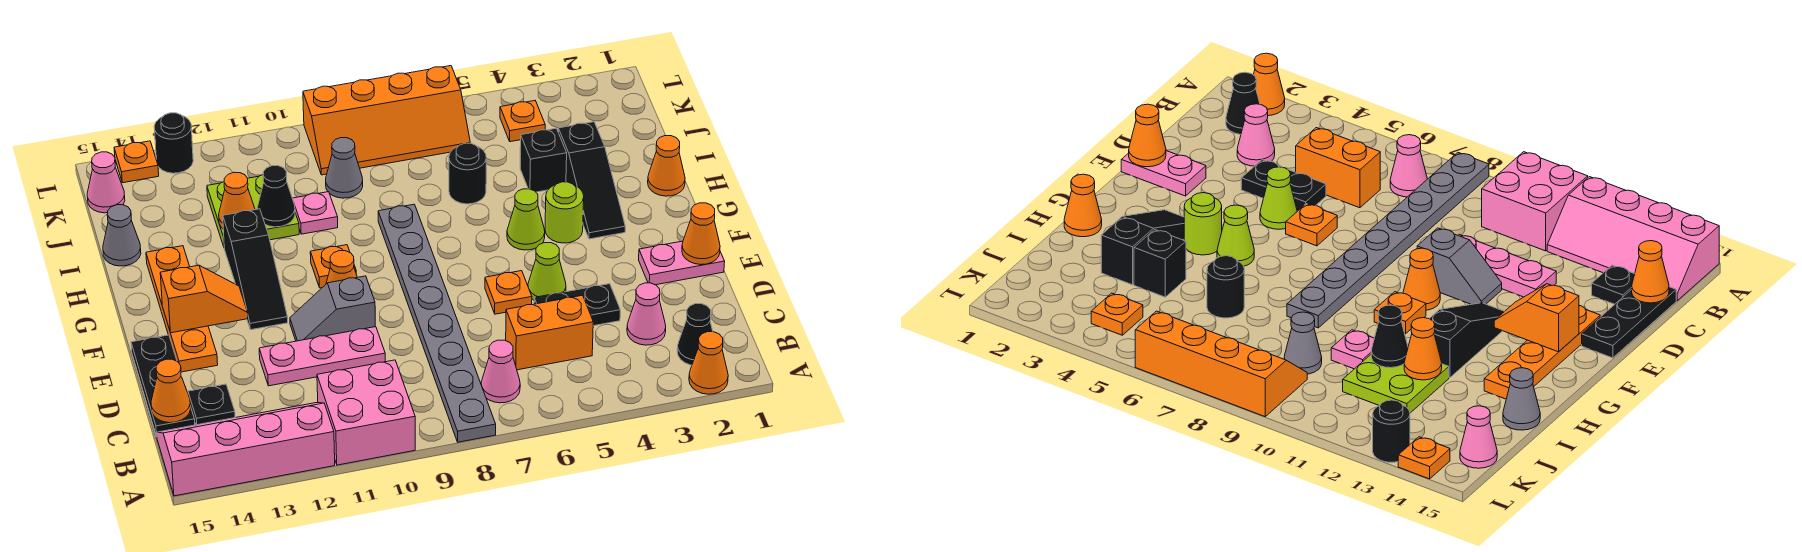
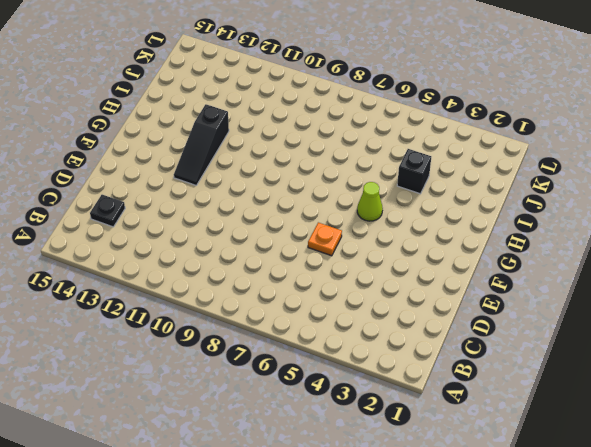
none -> orange 1x1 cone [689,332,728,394]
none -> grey 1x8 plate [378,204,496,442]
none -> pink 2x2 brick [317,360,415,465]
none -> pink 2x4 slope [157,403,335,496]

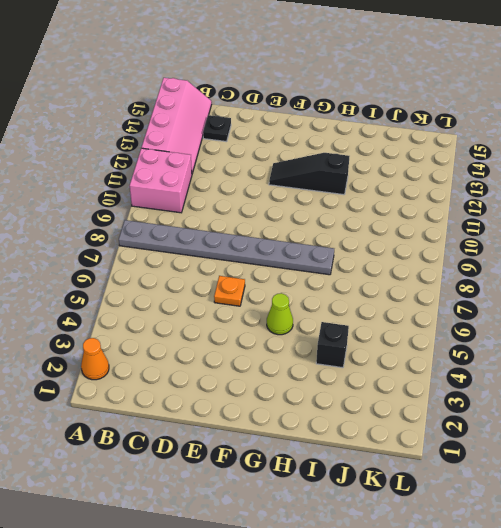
none -> black 1x1 cone [677,304,713,365]
none -> pink 1x1 cone [481,340,520,403]
none -> pink 1x1 cone [627,283,666,345]
none -> orange 1x2 brick [506,295,593,370]

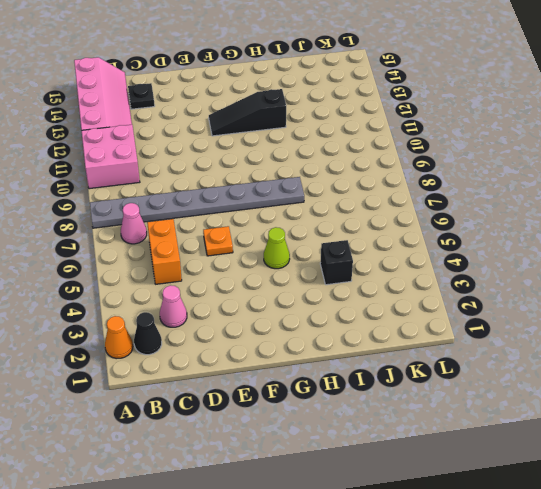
none -> black 1x3 plate [131,335,195,436]
none -> black 1x2 plate [534,284,620,326]
none -> pink 1x3 plate [259,327,385,386]
none -> pink 1x2 plate [639,241,725,285]

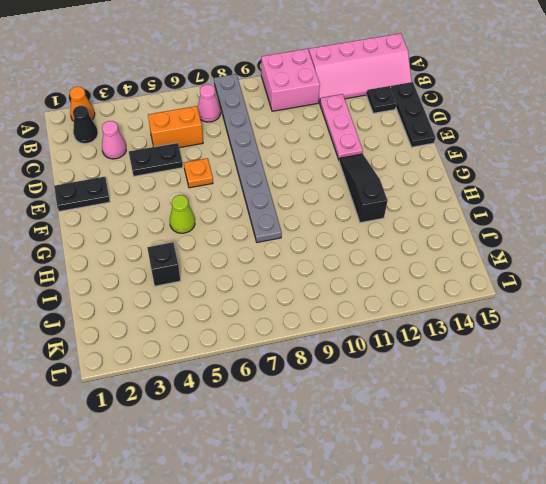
pink 1x3 plate [320,94,363,160] -> pink 1x3 plate turned to [259,327,385,386]
black 1x2 plate [54,177,110,211] -> pink 1x2 plate [639,241,725,285]
none -> lime 1x1 cone [528,243,566,300]
none -> grey 1x2 slope [290,276,376,341]
none -> orange 1x4 plate [146,246,218,372]
none -> orange 1x1 cone [326,251,357,284]

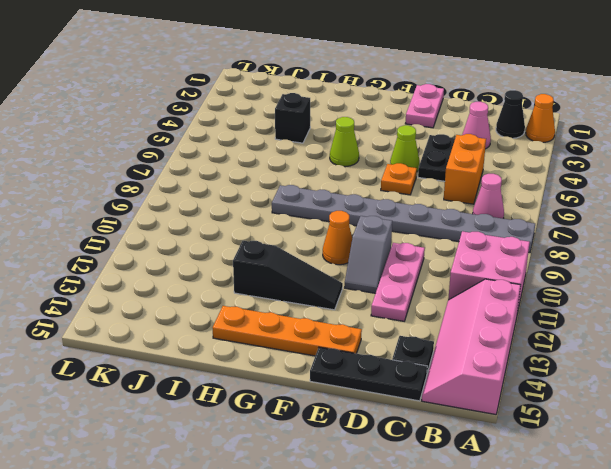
none -> black 1x3 slope [558,122,625,239]
none -> lime 1x1 round brick [545,182,584,243]
none -> orange 1x1 plate [310,245,356,288]
none -> orange 1x1 cone [648,136,685,196]

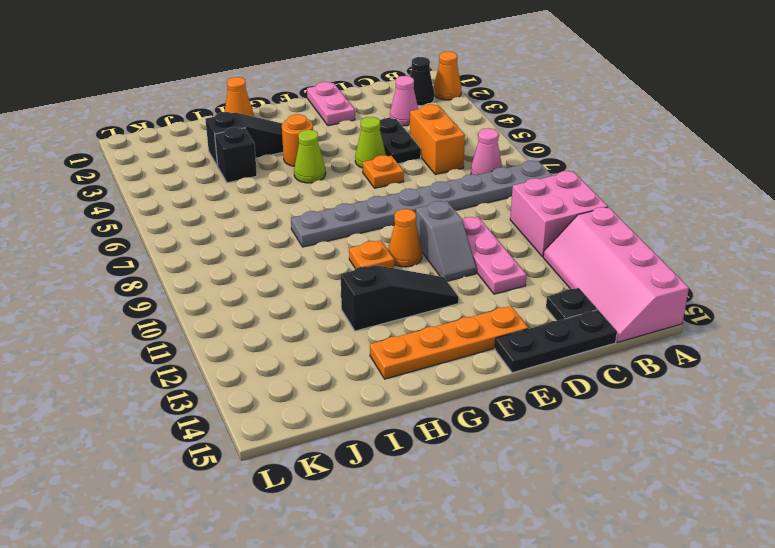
orange 1x1 round brick [282,114,313,166] -> lime 1x1 round brick [545,182,584,243]
none -> black 1x1 round brick [449,143,486,204]
none -> pink 1x1 plate [292,192,338,234]
none -> lime 2x2 plate [207,175,299,247]
none -> grey 1x1 cone [103,205,141,266]

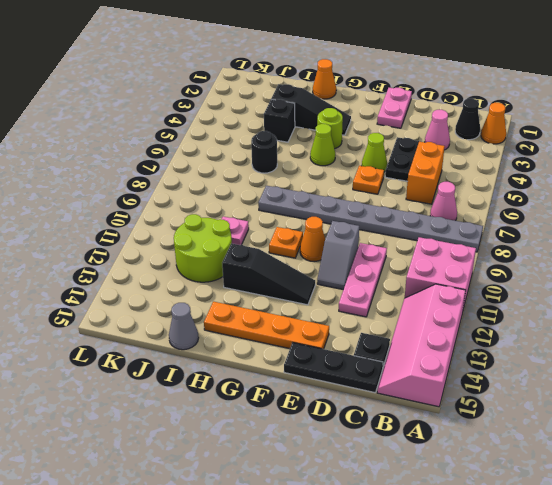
lime 2x2 round brick [174,214,232,282] -> lime 2x2 plate [207,175,299,247]
none -> grey 1x1 cone [326,138,363,198]
none -> orange 1x1 plate [500,101,545,142]
none -> orange 2x4 slope [303,66,470,175]
none -> pink 1x1 cone [87,152,125,213]

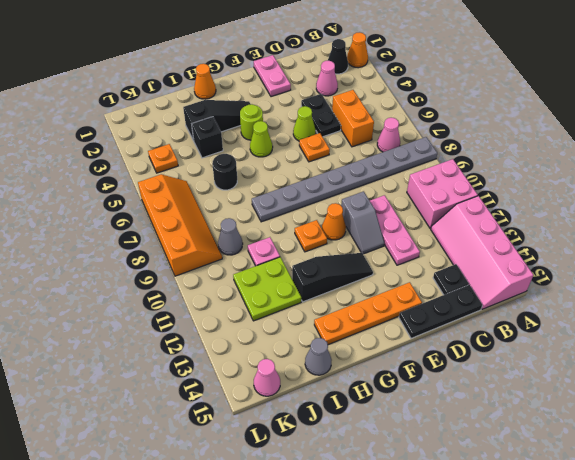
none -> black 1x1 round brick [154,113,193,173]
none -> orange 1x1 plate [114,141,159,183]
none -> orange 1x1 cone [151,359,191,423]
none -> orange 1x1 cone [682,203,720,265]

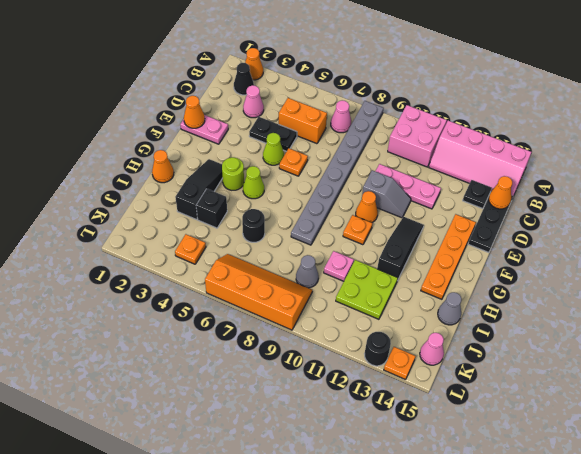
none -> orange 1x2 slope [160,265,248,333]
none -> black 1x1 cone [257,166,295,227]
none -> orange 1x1 cone [219,172,255,229]

